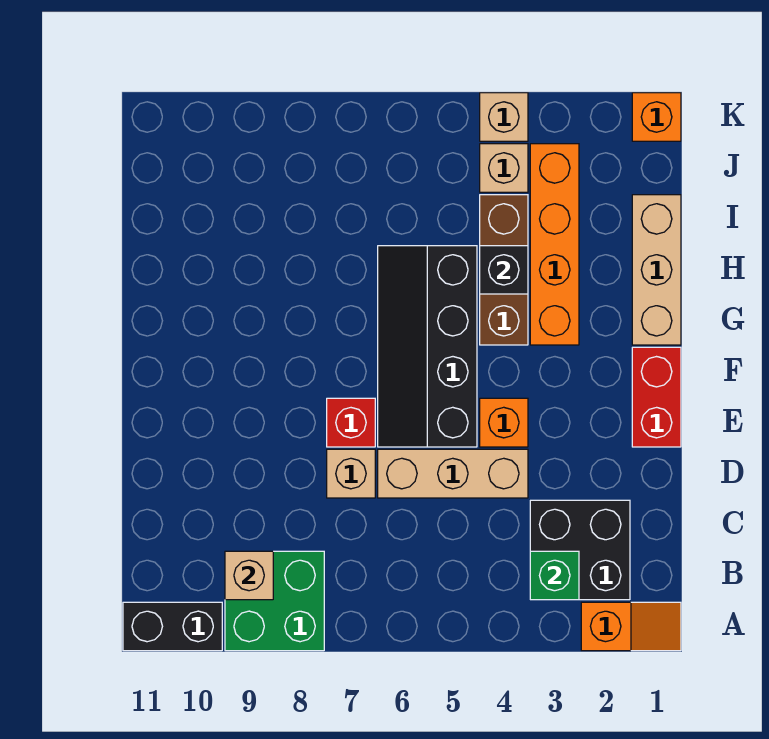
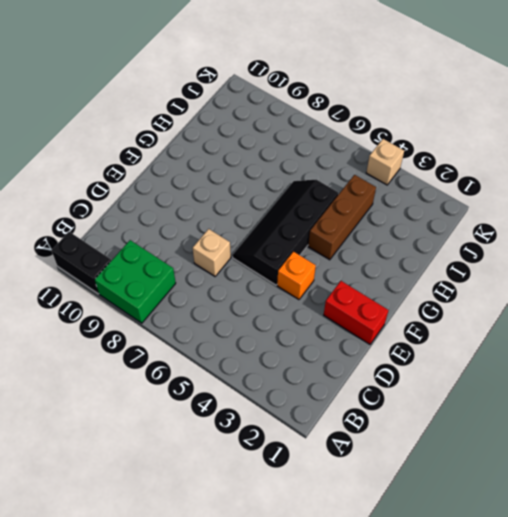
red 1x2 brick [324,281,388,344] -> red 1x2 brick turned to [632,347,681,447]
none -> orange 1x2 slope [581,602,681,651]
none -> black 2x2 brick [530,500,630,600]
none -> tan 1x3 brick [378,449,528,498]

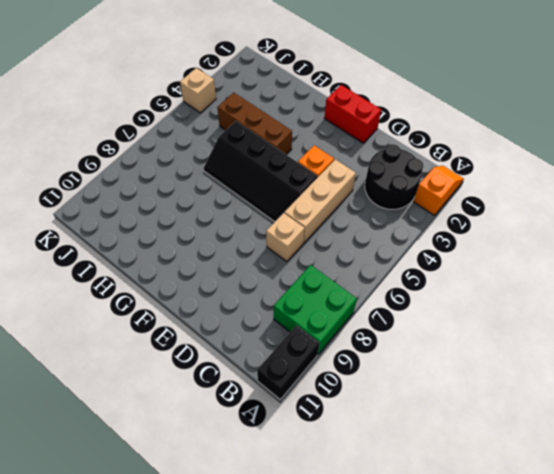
black 2x2 round brick [365,144,423,209] -> black 2x2 brick [530,500,630,600]
none -> red 1x1 brick [327,398,375,447]
none -> tan 1x3 brick [632,195,681,345]
none -> orange 1x4 brick [530,144,579,345]

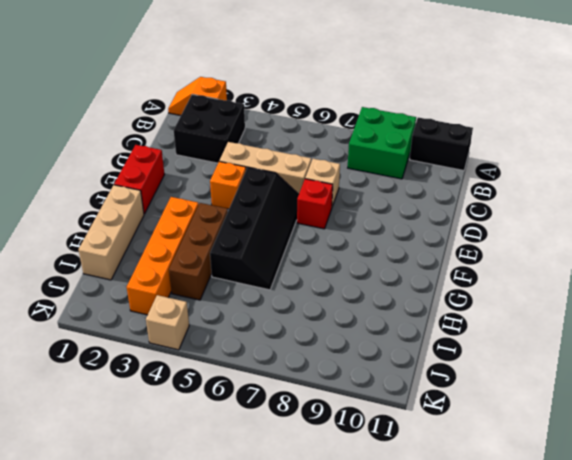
none -> tan 1x1 brick [480,144,528,192]
none -> orange 1x1 brick [632,93,681,141]
none -> green 1x1 brick [530,551,579,600]

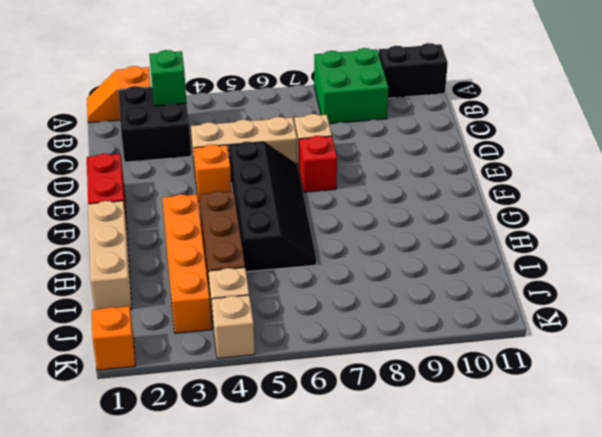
none -> tan 1x1 brick [225,551,273,600]
none -> black 1x1 brick [480,246,528,294]

